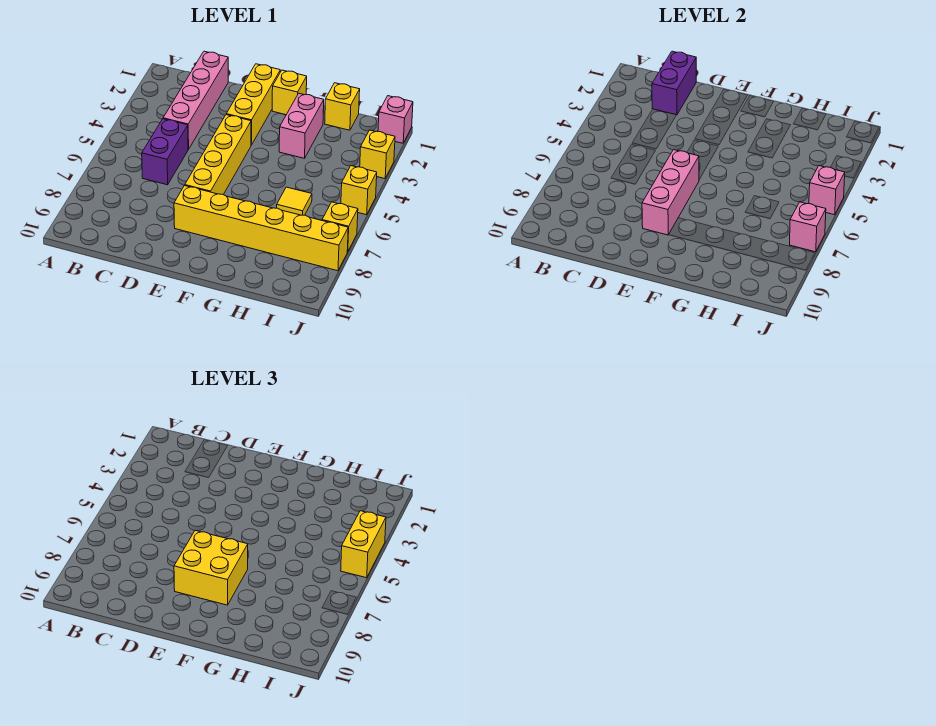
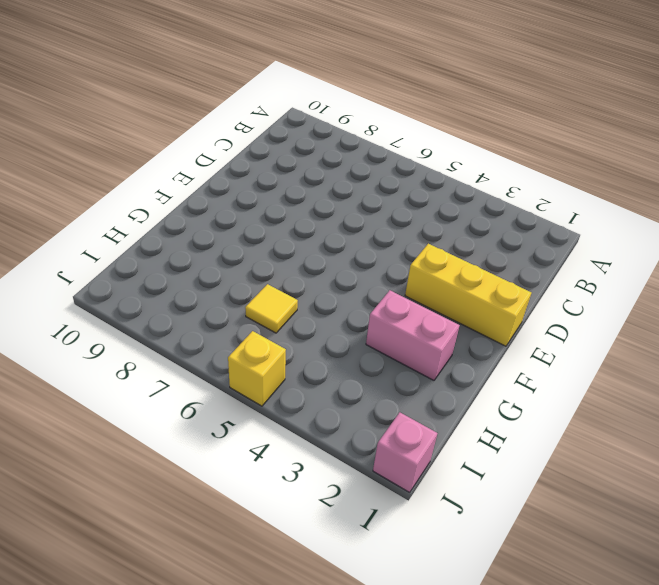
none -> pink 1x4 brick [163,51,228,149]
none -> purple 1x2 brick [142,119,188,185]
none -> yellow 1x4 brick [185,115,251,195]

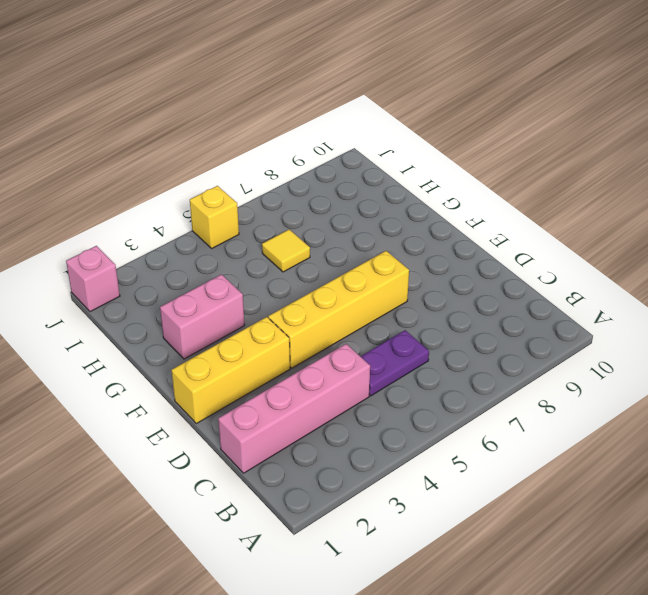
purple 1x2 plate [360,330,429,396] -> purple 1x2 brick [142,119,188,185]
none -> yellow 1x6 brick [174,185,348,271]
none -> yellow 1x1 brick [272,70,307,115]
none -> yellow 1x1 brick [325,83,360,130]

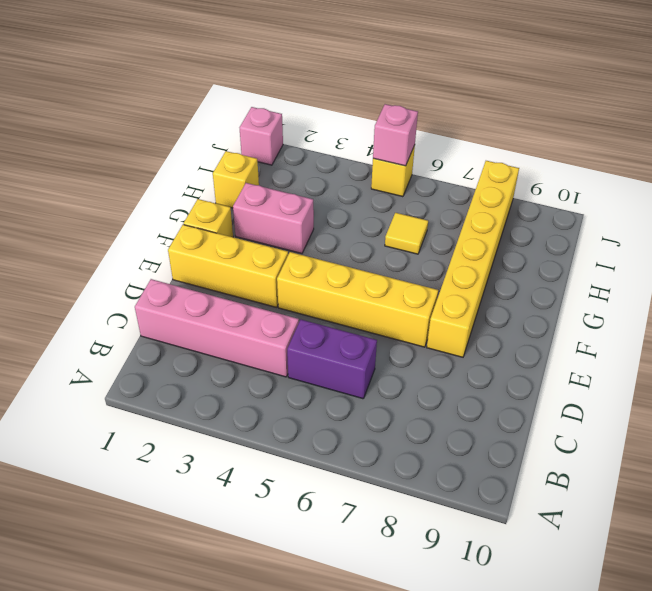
none -> yellow 1x1 brick [360,130,395,179]
none -> yellow 1x1 brick [322,202,358,252]
none -> purple 1x2 brick [652,51,696,115]

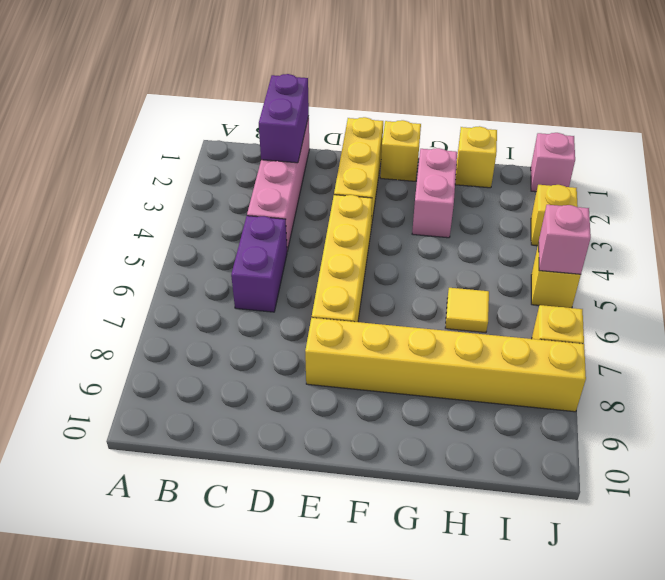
none -> pink 1x3 brick [642,150,699,235]
none -> pink 1x1 brick [790,202,826,252]
none -> yellow 2x2 brick [174,531,248,605]

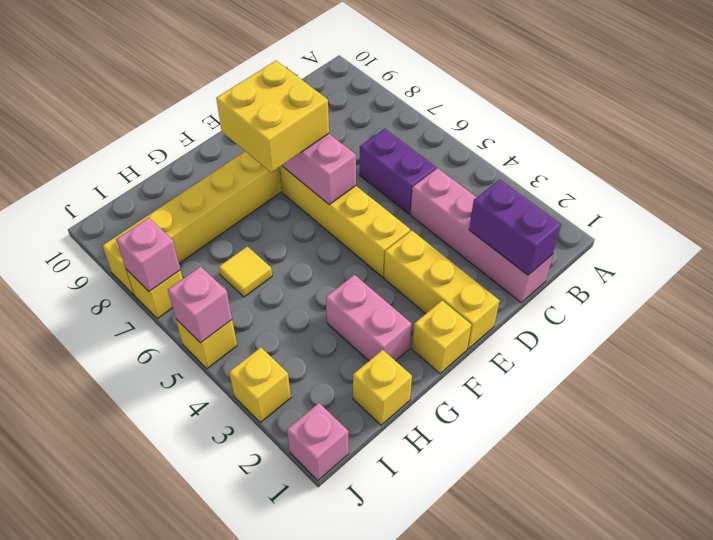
none -> yellow 1x2 brick [341,511,386,578]

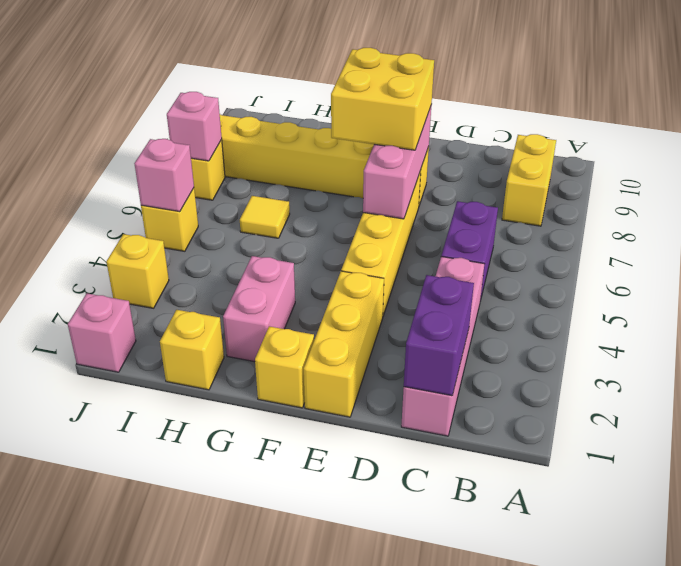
yellow 1x2 brick [502,134,556,226] -> yellow 1x2 brick moved to [341,511,386,578]

